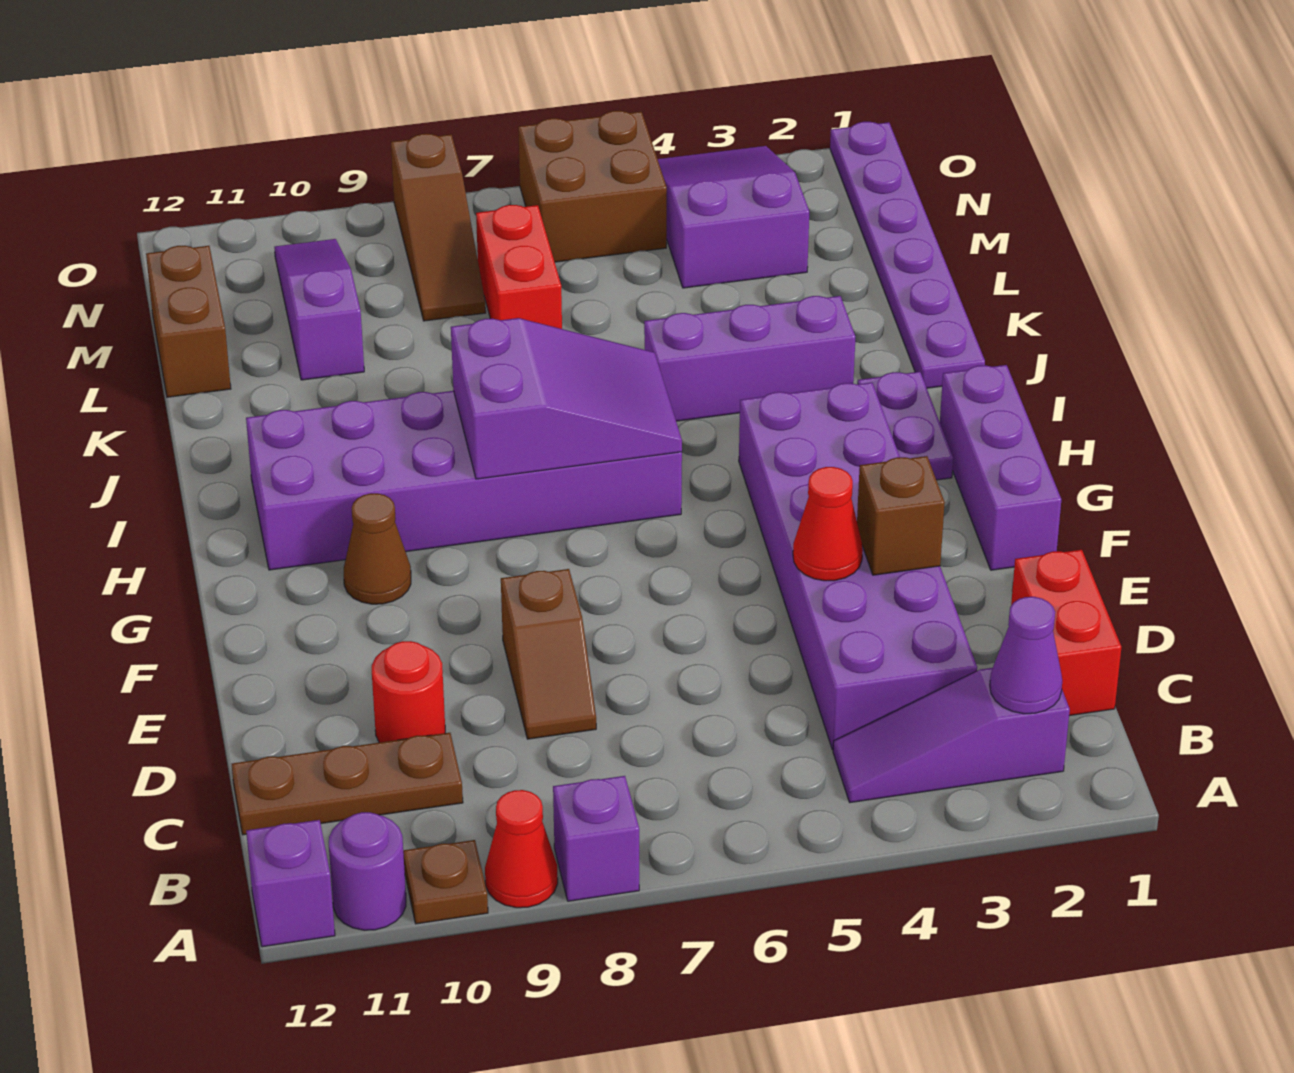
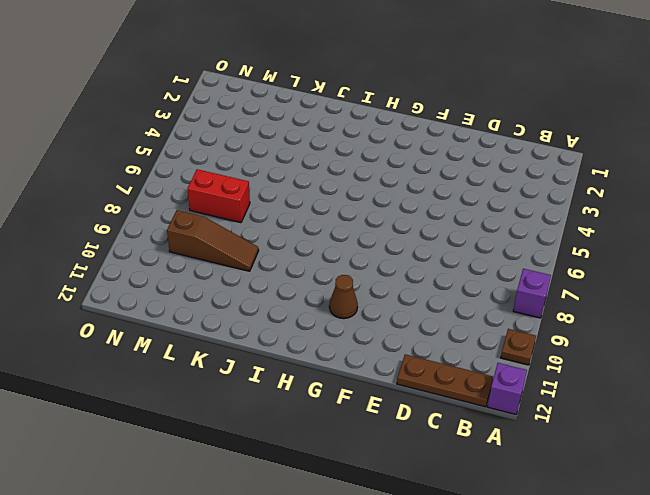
brown 1x3 plate [397,354,493,407] -> brown 1x3 plate turned to [232,733,463,835]
brown 1x3 slope [167,210,259,271] -> brown 1x3 slope moved to [391,134,486,321]
none -> red 1x1 cone [485,790,558,908]
none -> purple 1x1 round brick [329,812,406,930]
none -> purple 1x3 slope [833,668,1070,803]

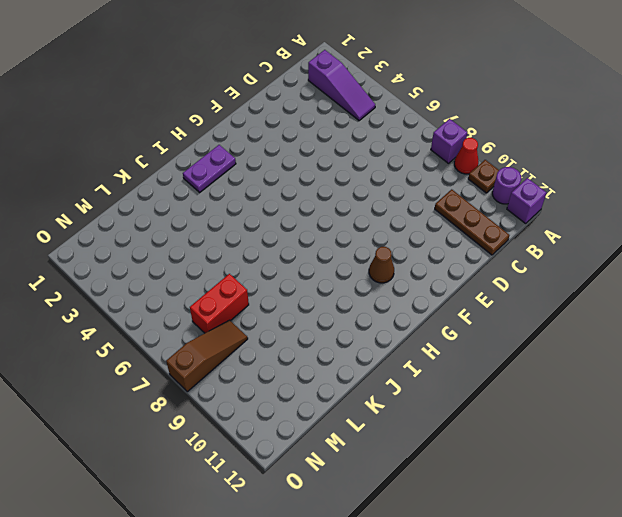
none -> red 1x2 brick [1011,550,1121,716]
none -> purple 2x6 brick [739,383,977,750]
none -> brown 1x2 slope [501,569,596,739]

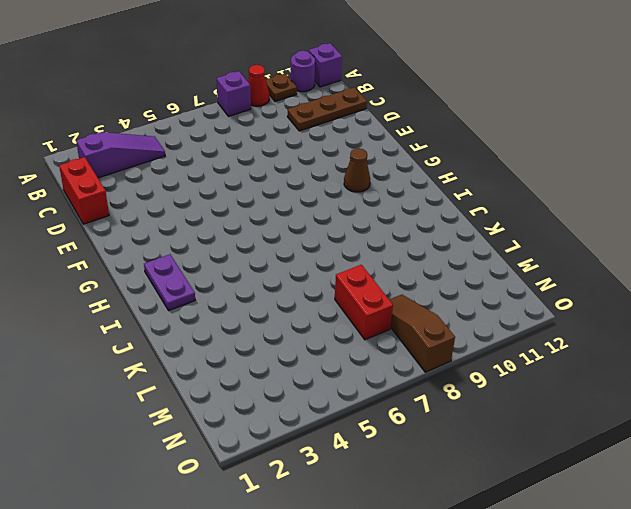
none -> purple 2x6 brick [739,383,977,750]
none -> brown 1x2 slope [501,569,596,739]
none -> red 1x1 round brick [372,641,445,743]

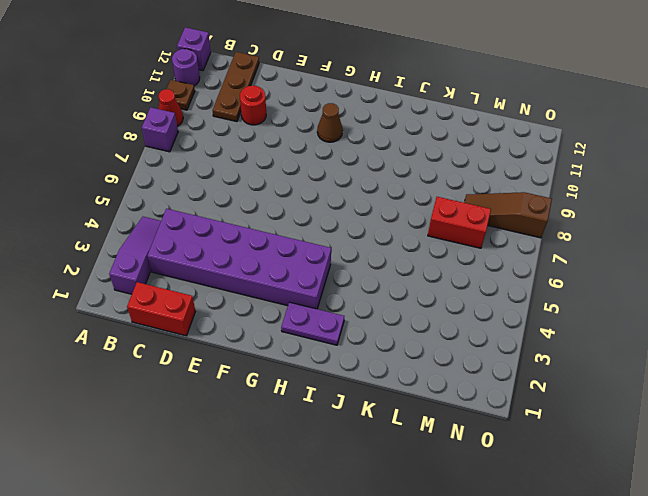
none -> brown 1x2 slope [501,569,596,739]
none -> purple 1x3 brick [940,365,1061,570]
none -> purple 2x6 brick [246,391,682,570]

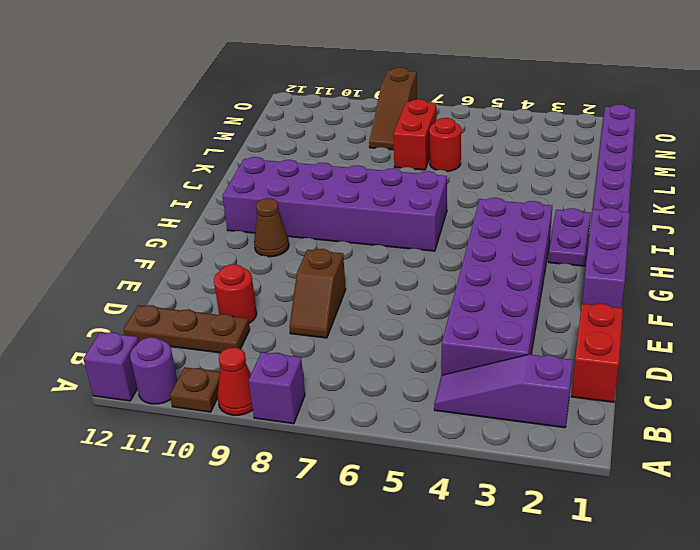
red 1x1 round brick [429,118,461,171] -> none
none -> purple 1x3 brick [644,296,855,421]
none -> purple 1x3 slope [274,239,364,380]
none -> brown 1x2 brick [146,246,231,397]

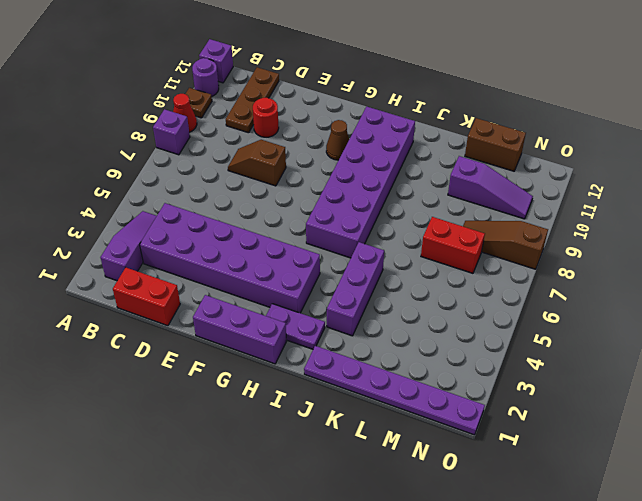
none -> purple 2x3 slope [658,146,809,288]
none -> brown 2x2 brick [518,111,667,262]
none -> purple 1x1 cone [990,597,1062,714]

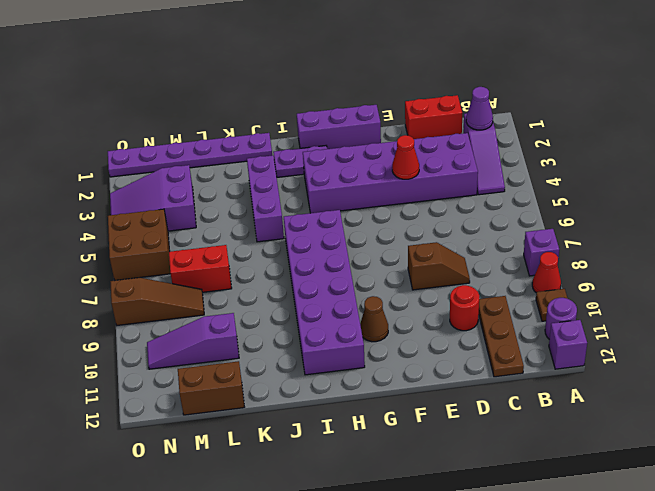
none -> brown 1x1 brick [857,456,945,575]
none -> purple 2x3 slope [451,318,682,479]

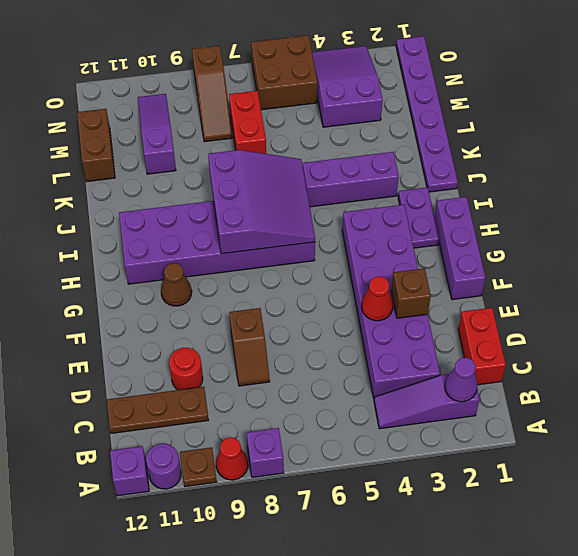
purple 3x3 slope [208,150,315,254] -> purple 2x3 slope [451,318,682,479]

